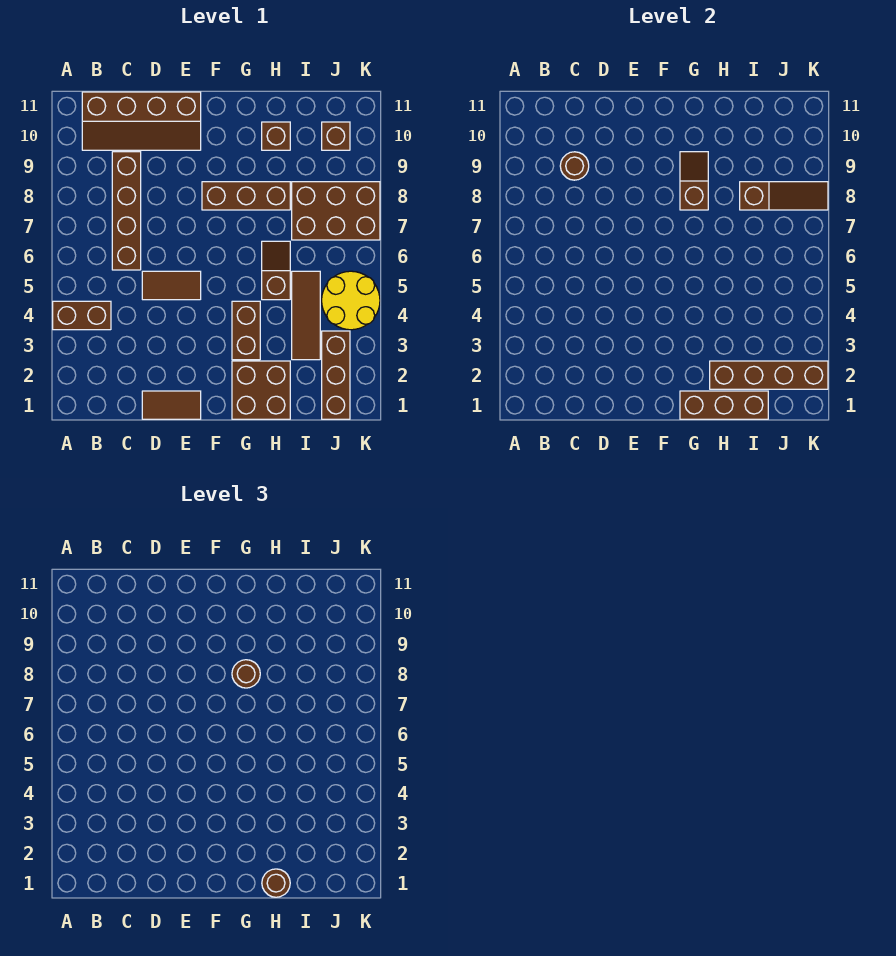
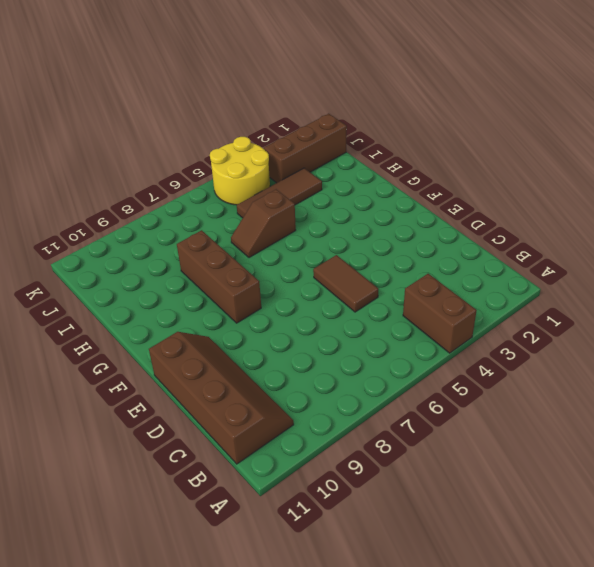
none -> brown 1x4 brick [112,152,141,270]
none -> brown 1x2 tile [142,391,201,419]
none -> brown 2x2 brick [232,361,290,419]

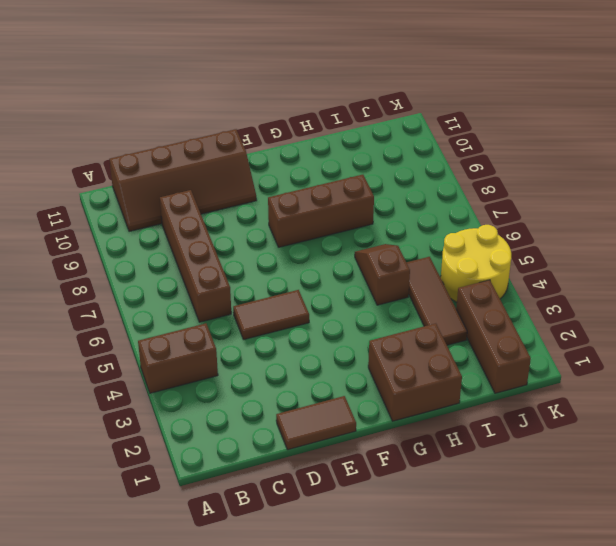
none -> brown 1x2 brick [232,301,260,360]
none -> brown 1x1 brick [262,122,290,150]
none -> brown 2x3 brick [292,182,380,240]

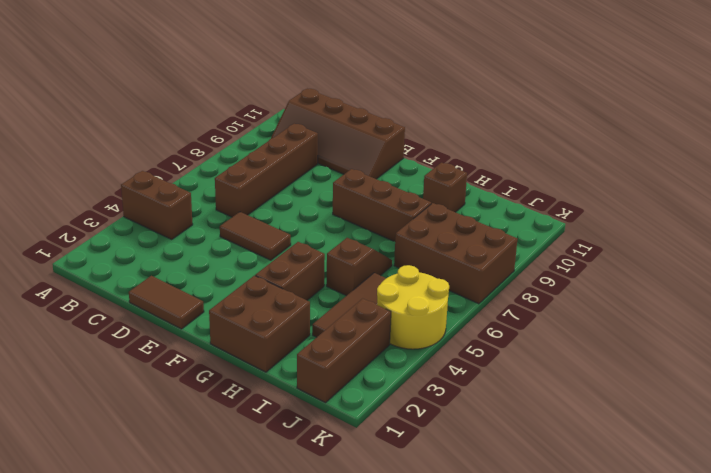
none -> brown 1x1 brick [322,122,350,150]
none -> brown 1x1 round brick [560,152,589,180]
none -> brown 1x3 brick [680,391,768,419]

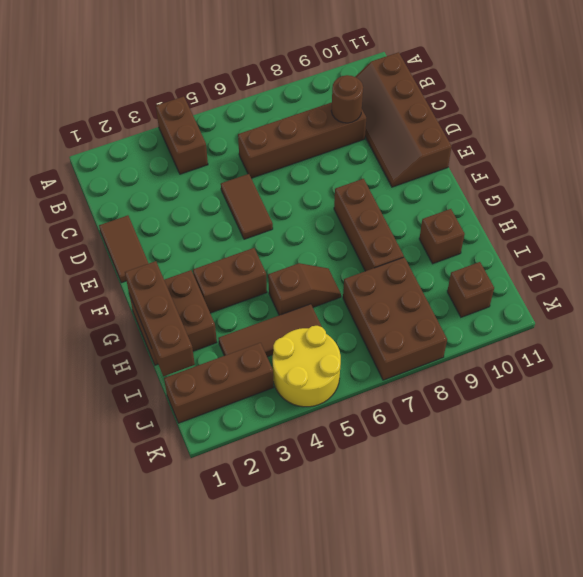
none -> brown 1x2 slope [680,152,708,210]
none -> brown 1x4 brick [710,361,828,389]
none -> brown 1x3 slope [740,182,828,210]

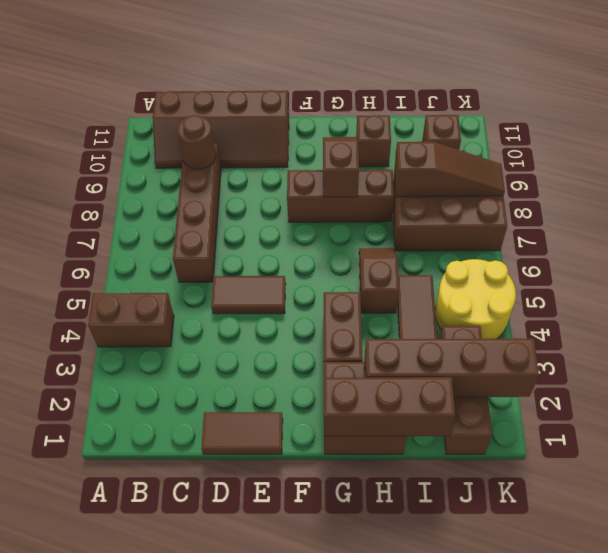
none -> brown 1x1 round brick [232,660,260,688]
none -> brown 1x1 round brick [262,869,290,897]

